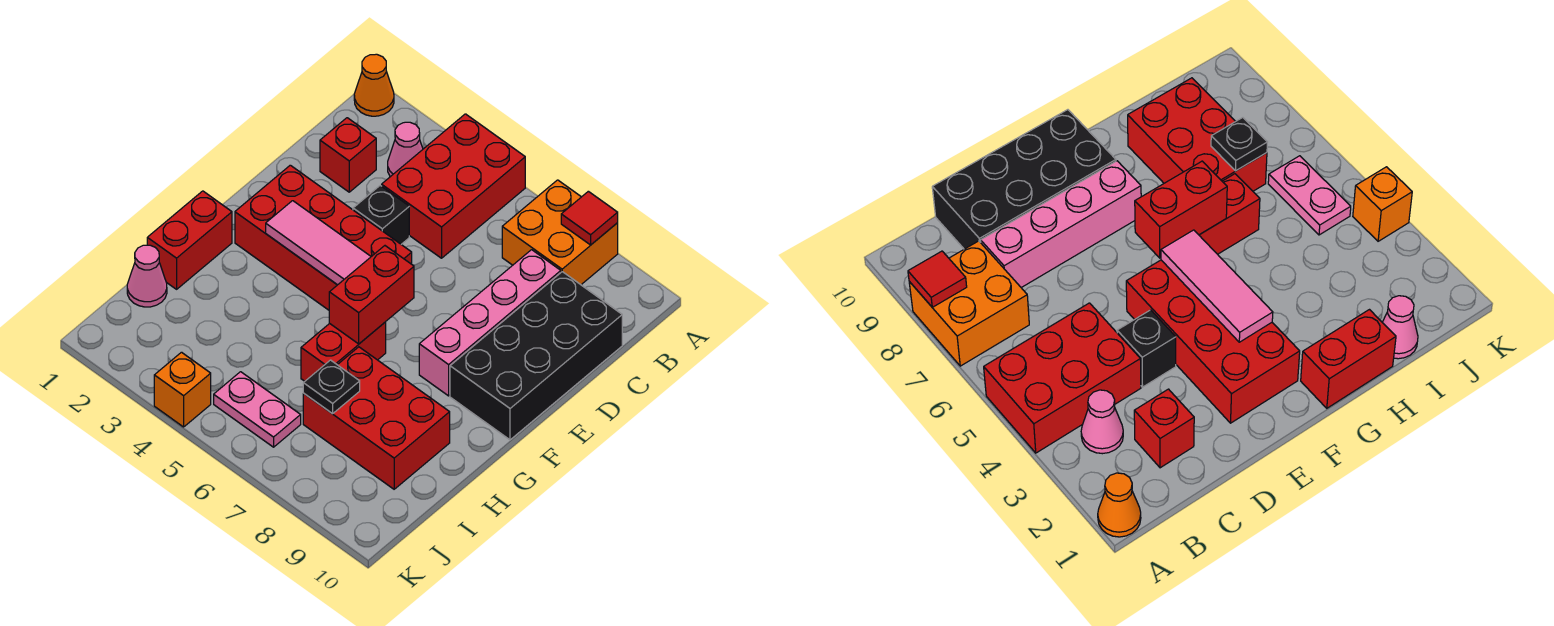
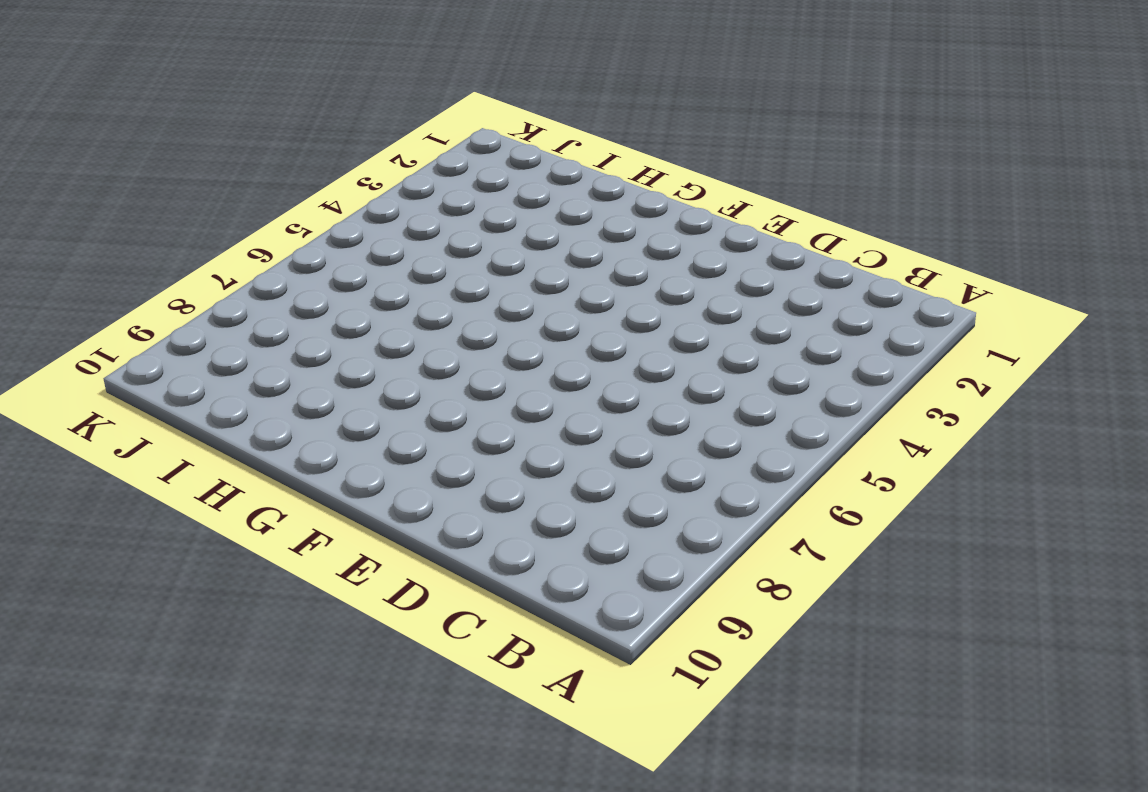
none -> orange 1x1 cone [354,54,394,116]
none -> red 2x3 brick [382,114,525,258]
none -> orange 2x2 brick [502,180,618,285]

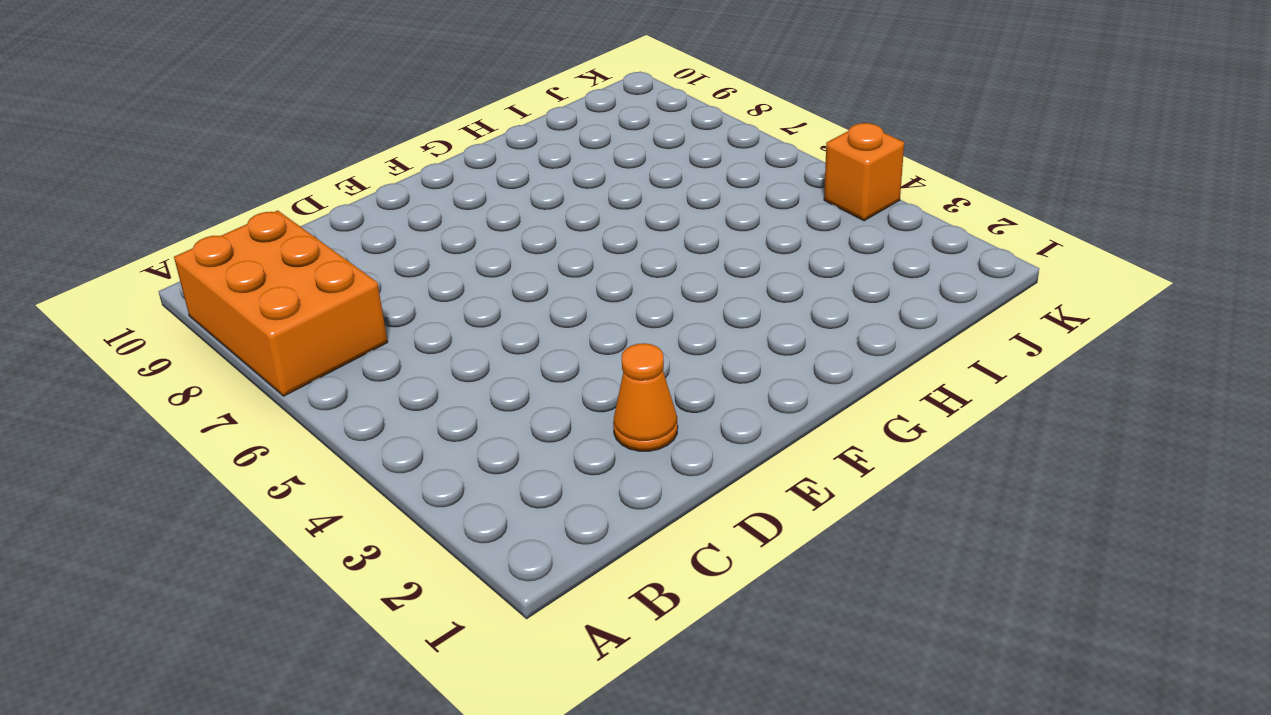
orange 2x3 brick [174,210,388,396] -> orange 2x2 brick [502,180,618,285]
orange 1x1 cone [613,343,678,451] -> orange 1x1 cone moved to [354,54,394,116]
none -> red 2x3 brick [382,114,525,258]
none -> pink 1x1 cone [388,122,423,177]
none -> red 1x1 brick [320,118,376,192]

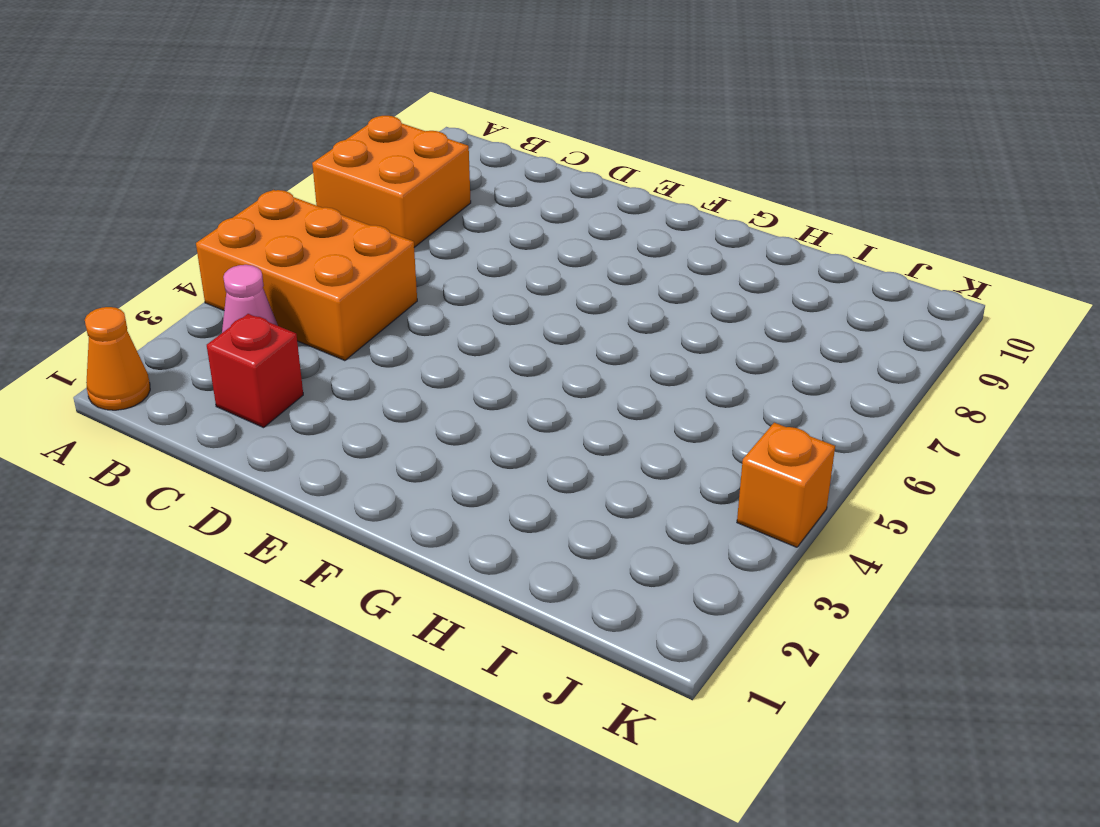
orange 2x3 brick [196,190,417,361] -> red 2x3 brick [382,114,525,258]
none -> pink 1x4 brick [419,250,561,396]
none -> black 2x4 brick [450,272,622,440]
none -> black 1x1 brick [353,186,409,244]

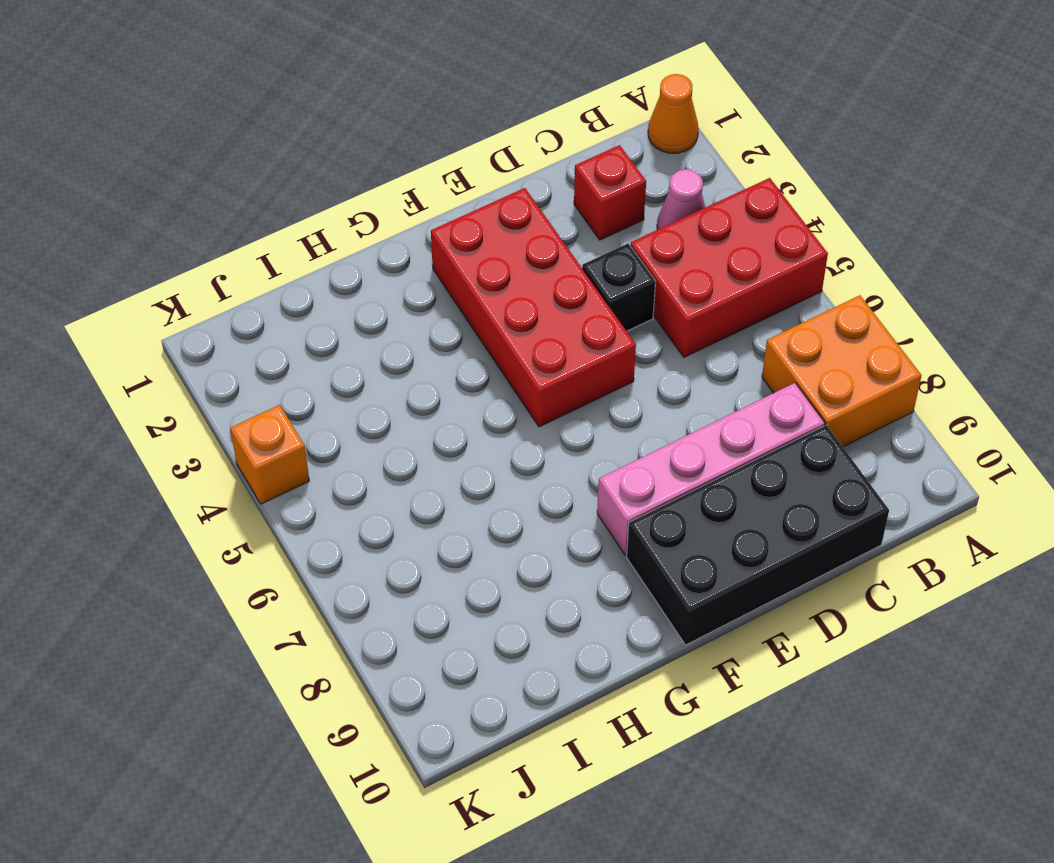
none -> red 1x2 brick [147,191,232,289]
none -> red 1x2 brick [301,322,386,381]
none -> red 2x3 brick [303,347,450,489]

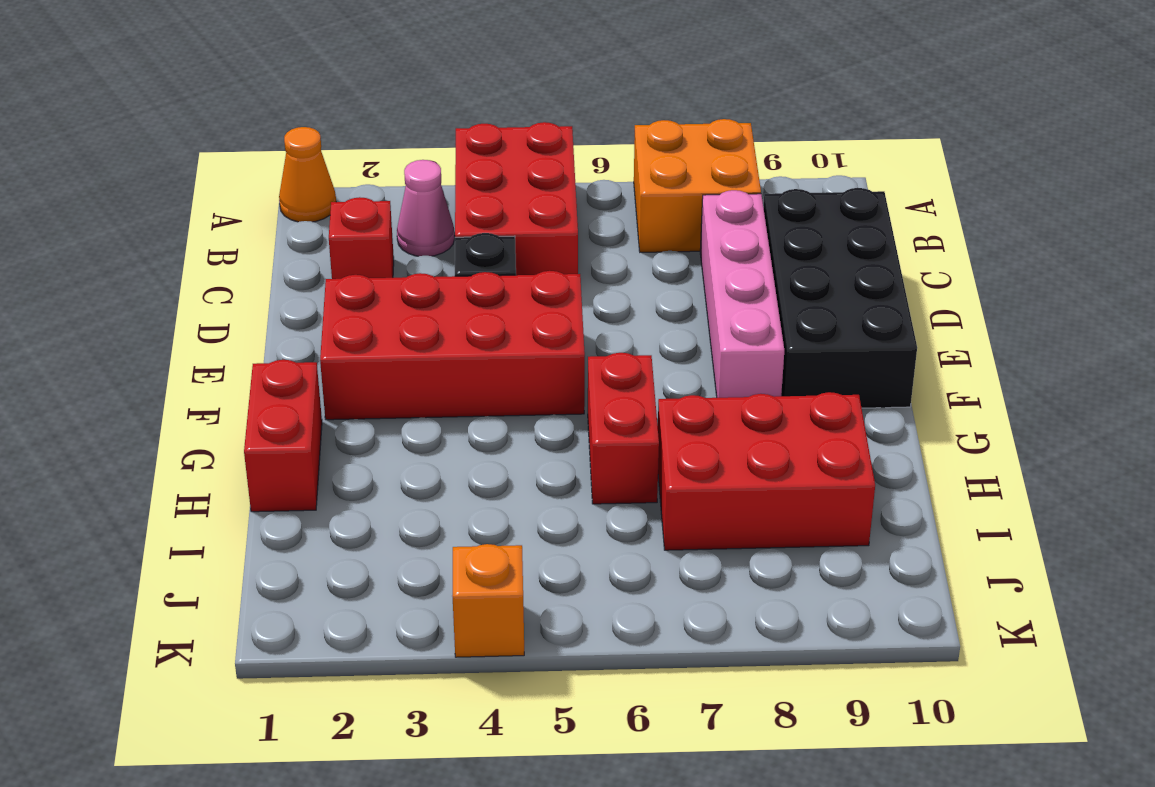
none -> pink 1x1 cone [127,245,167,307]
none -> pink 1x2 plate [214,372,301,447]
none -> red 1x1 tile [561,191,618,245]

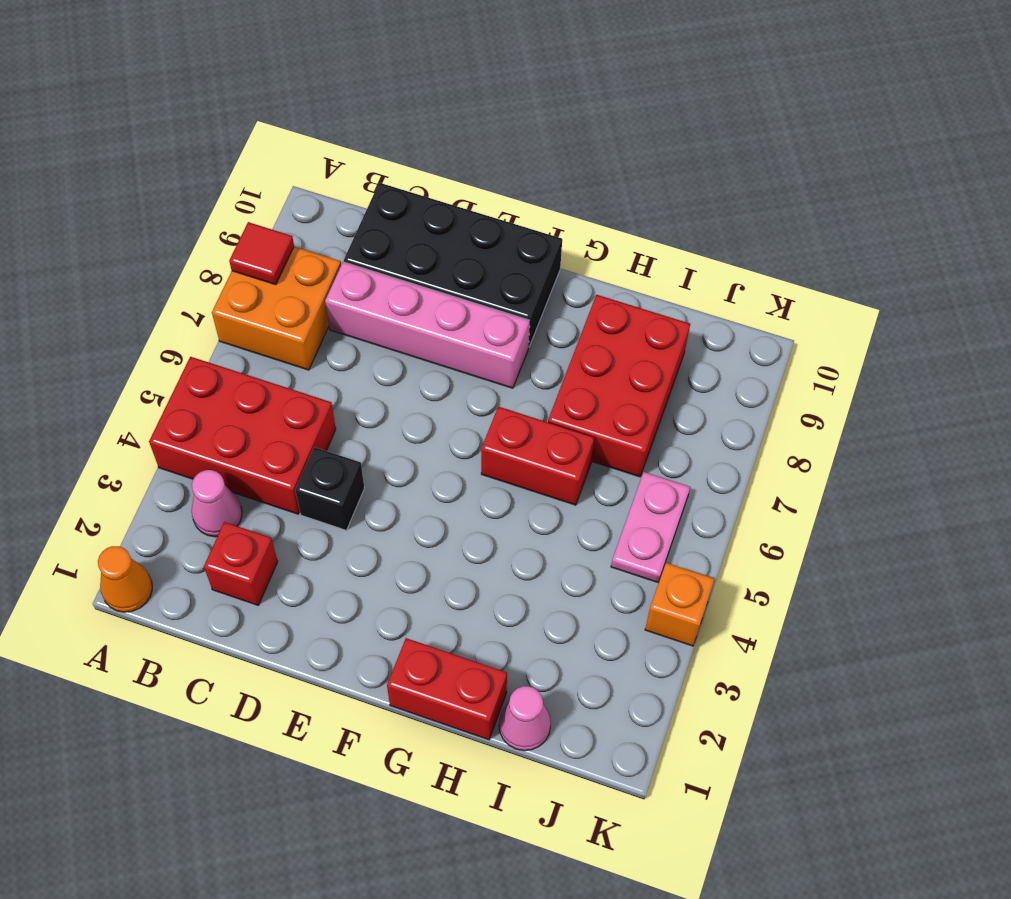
none -> red 2x4 brick [235,165,412,310]
none -> pink 1x3 tile [266,201,371,285]
none -> red 1x2 brick [329,246,414,344]

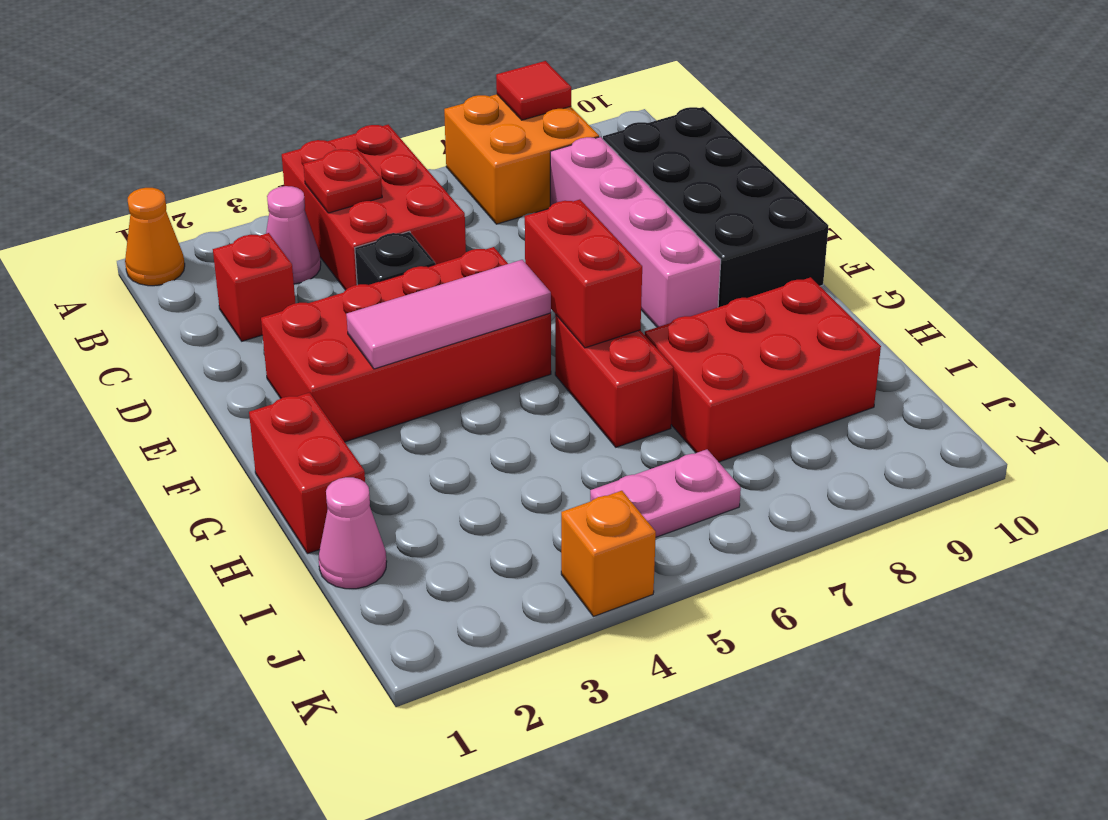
red 1x1 plate [303,149,382,213] -> none
none -> black 1x1 plate [303,360,360,414]

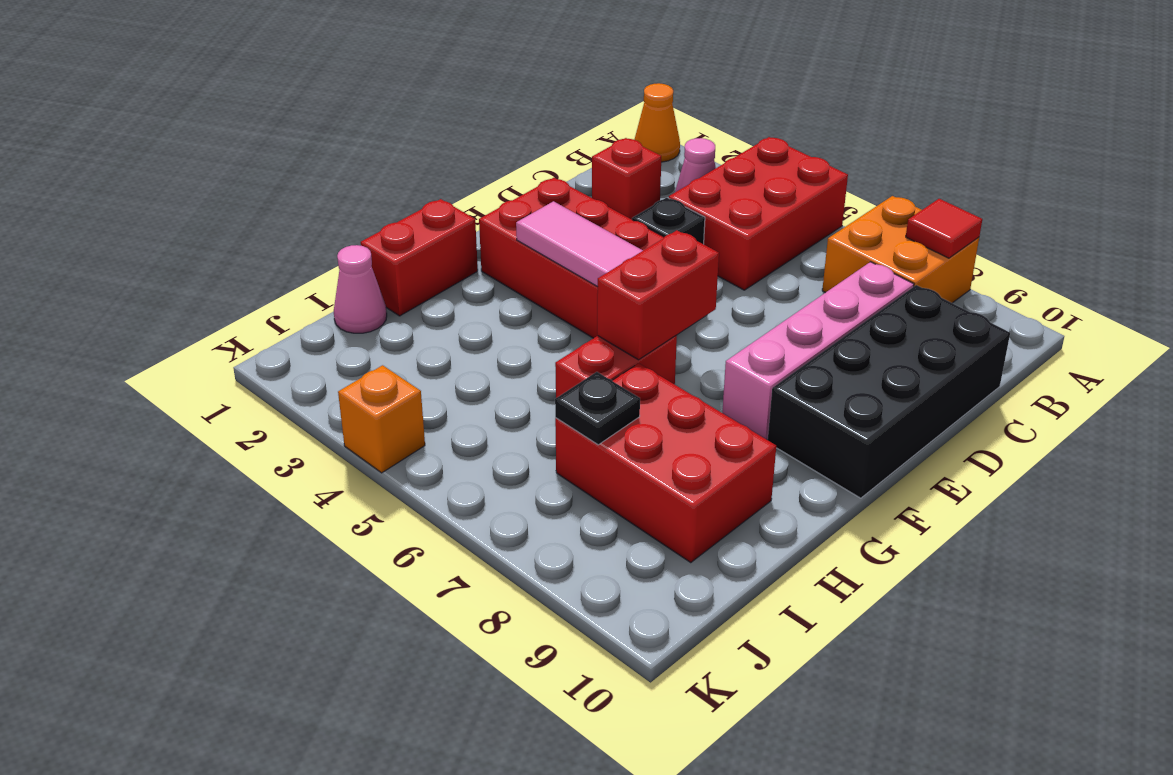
none -> pink 1x2 plate [214,372,301,447]

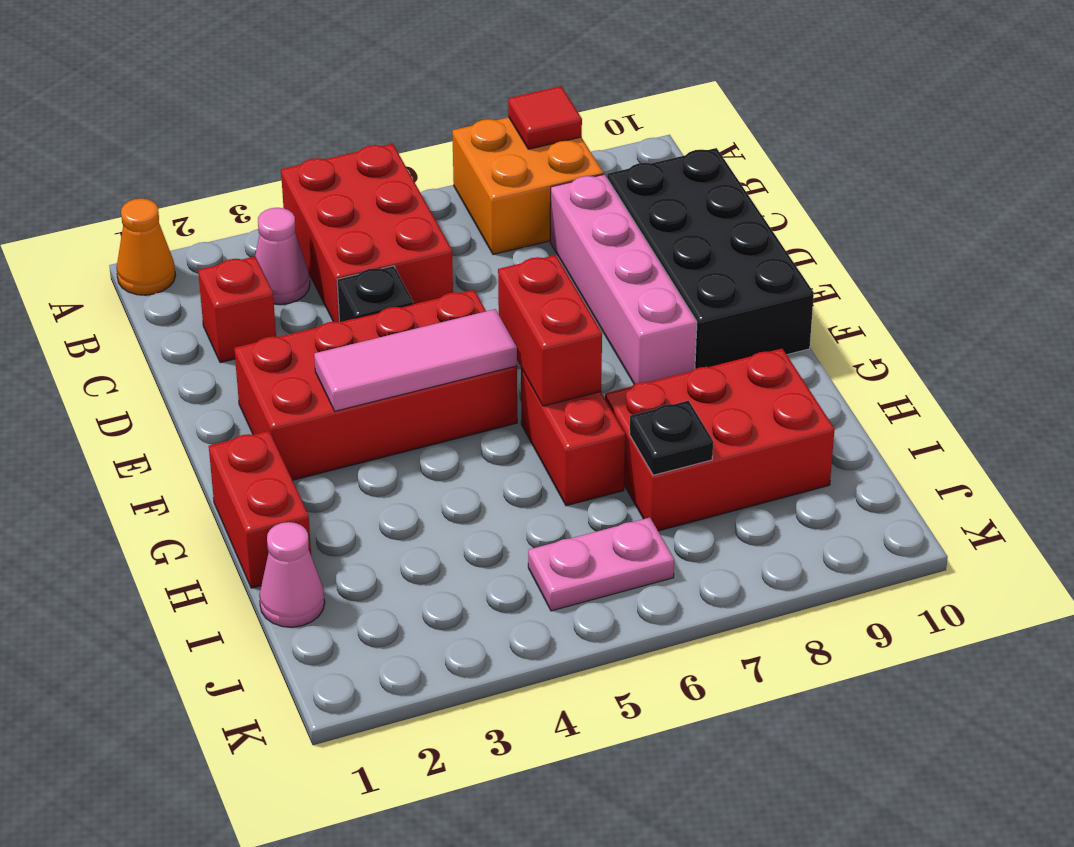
none -> orange 1x1 brick [154,352,211,427]

